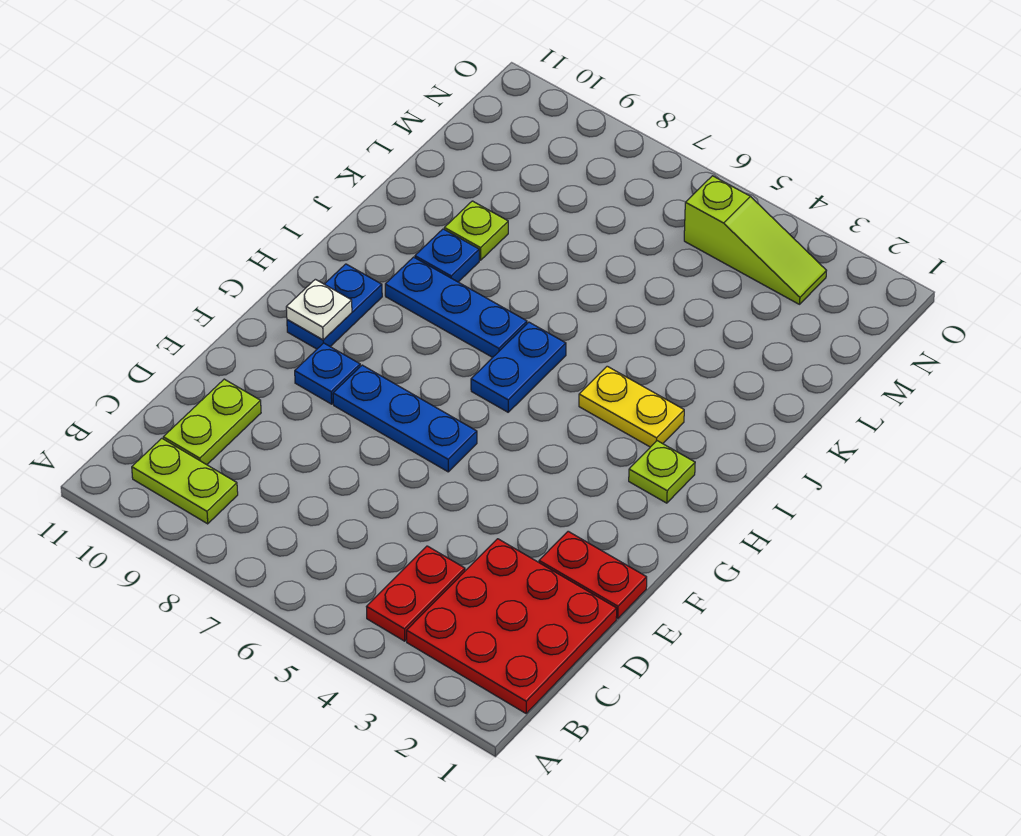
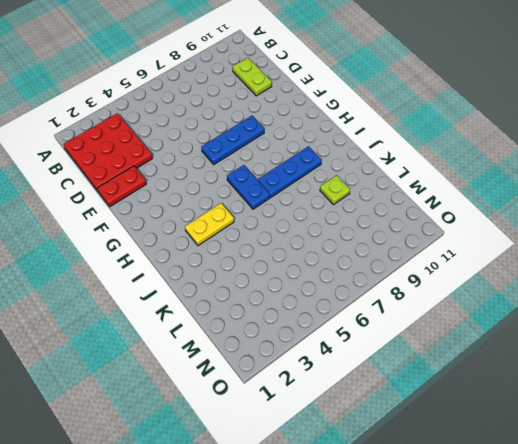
none -> red 1x2 plate [367,546,465,641]
none -> lime 1x2 plate [132,438,238,524]
none -> blue 1x1 plate [295,343,360,404]

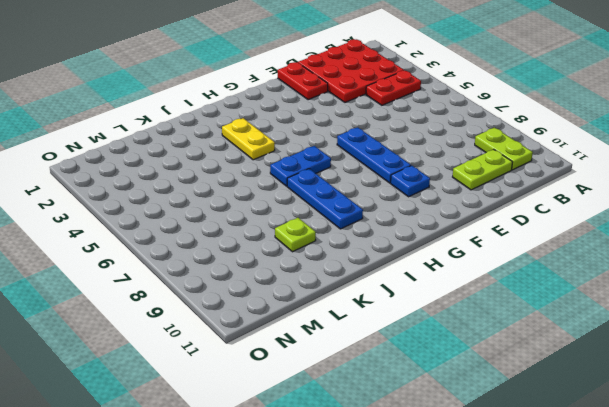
none -> blue 1x2 plate [287,264,382,349]
none -> lime 1x1 plate [629,441,695,503]
none -> blue 1x1 plate [415,229,479,282]

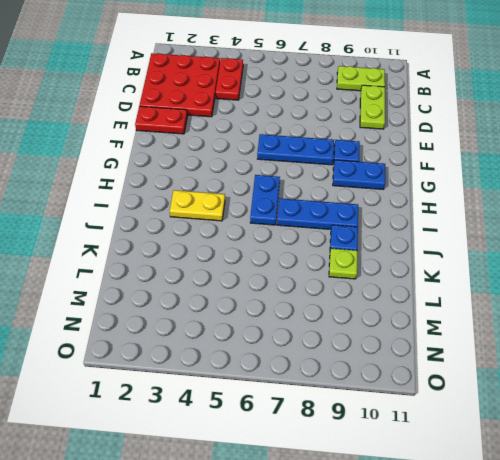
blue 1x2 plate [333,160,385,189] -> blue 1x2 plate turned to [287,264,382,349]
none -> lime 1x1 plate [629,441,695,503]
none -> lime 1x3 slope [684,176,826,304]
none -> white 1x1 plate [286,279,352,340]

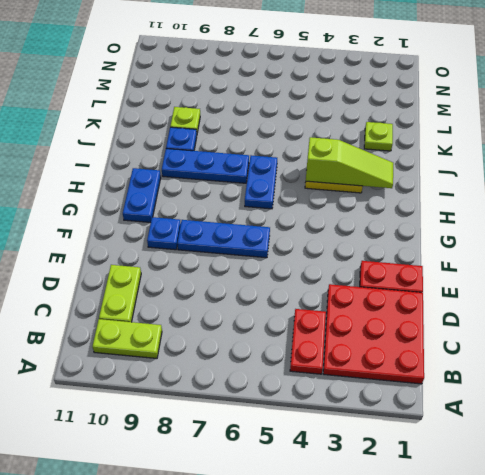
lime 1x3 slope [306,137,393,188] -> lime 1x3 slope moved to [684,176,826,304]
lime 1x1 plate [364,122,393,151] -> lime 1x1 plate moved to [629,441,695,503]
none -> white 1x1 plate [286,279,352,340]

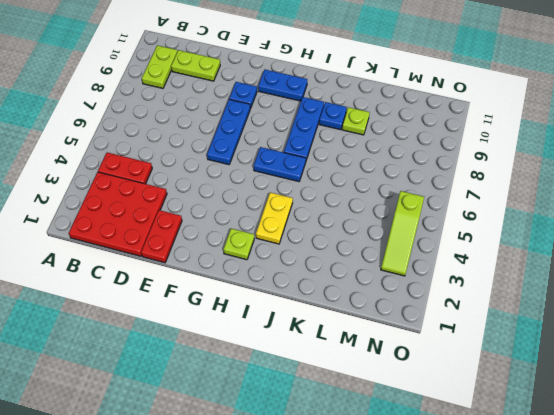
none -> white 1x1 plate [286,279,352,340]

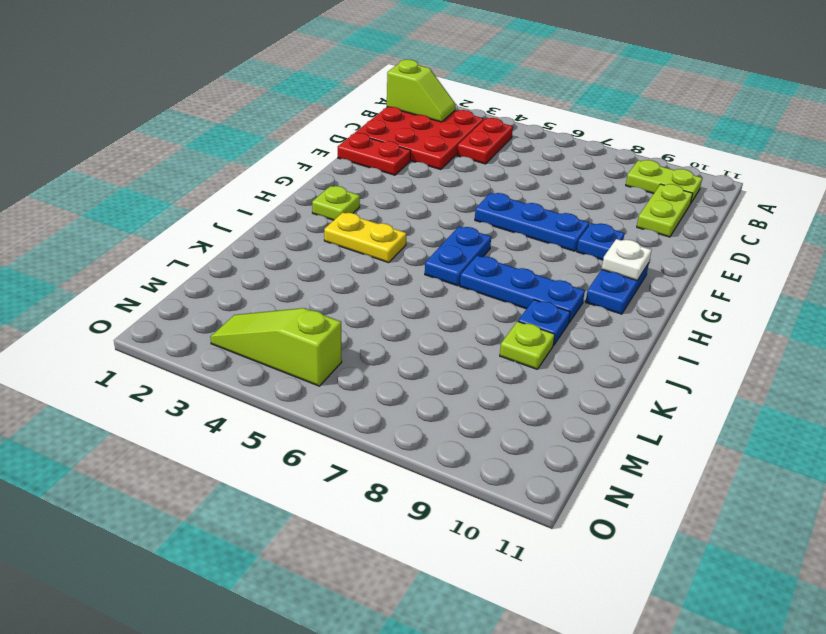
lime 1x2 slope [387,60,456,122] -> none

